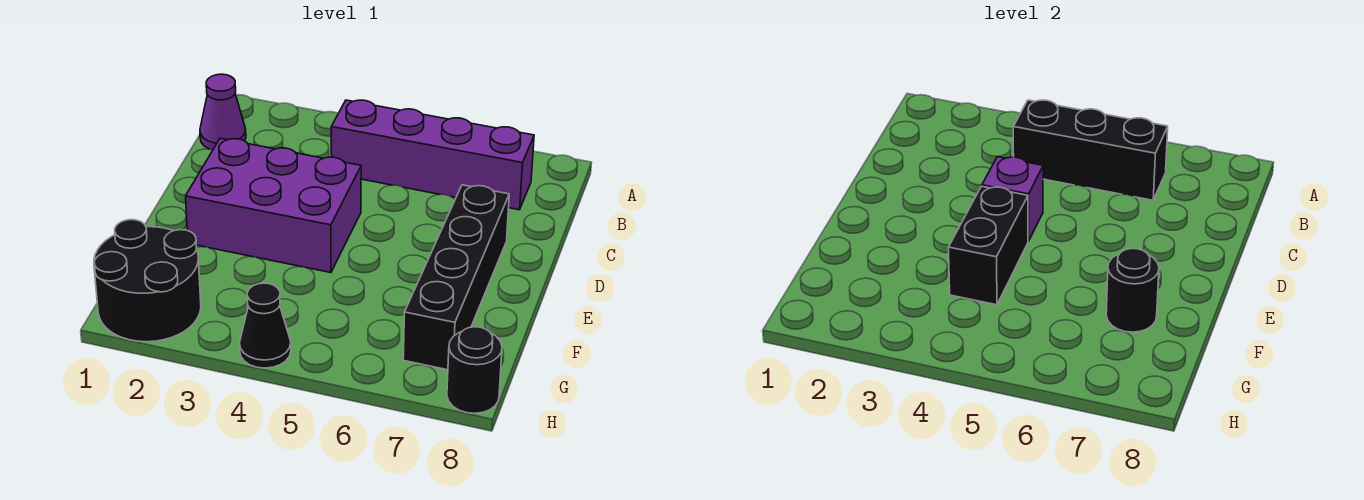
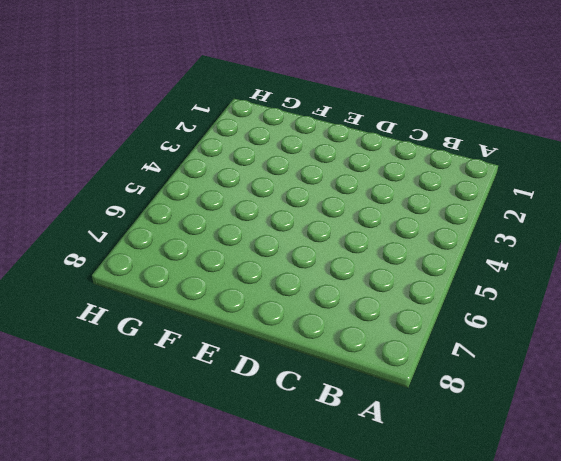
none -> purple 1x1 cone [200,74,246,150]
none -> purple 1x4 brick [331,100,534,210]

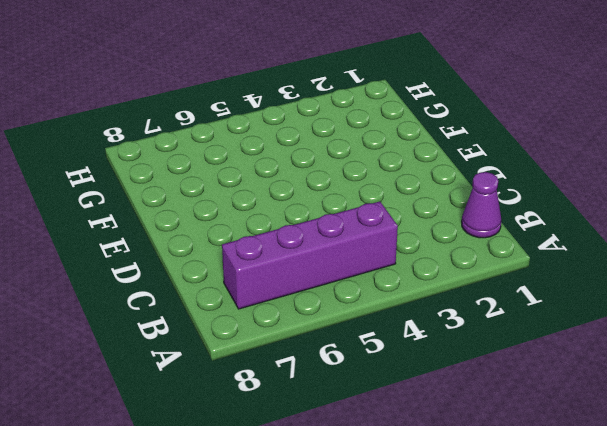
none -> purple 2x3 brick [186,138,361,273]
none -> black 1x4 brick [403,185,509,370]

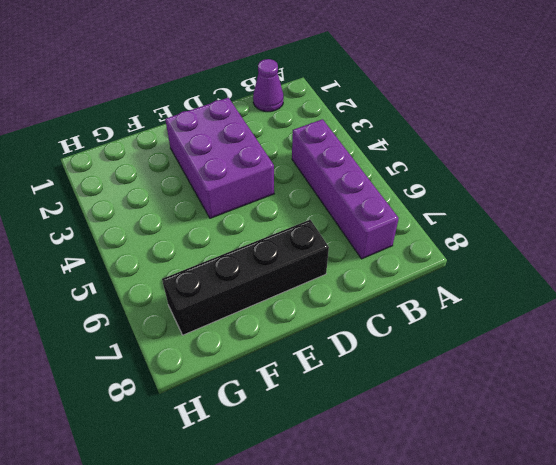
none -> black 2x2 round brick [94,220,201,342]
none -> black 1x1 cone [239,283,291,368]

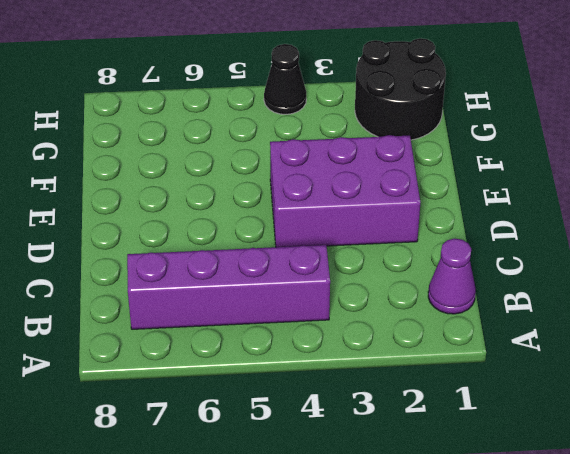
none -> black 1x4 brick [403,185,509,370]
none -> black 1x1 round brick [447,327,502,413]

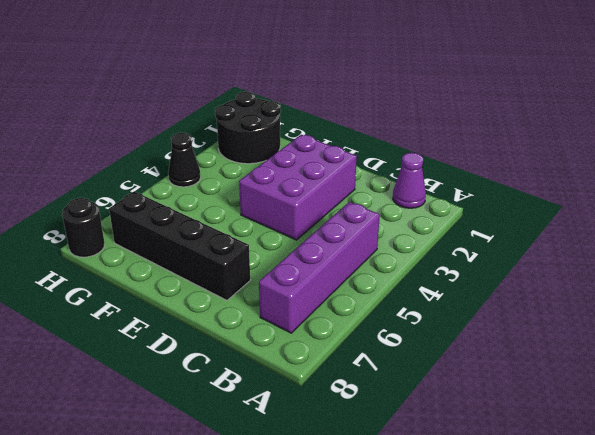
none -> black 1x3 brick [1013,100,1168,200]
none -> purple 1x1 brick [982,157,1043,241]

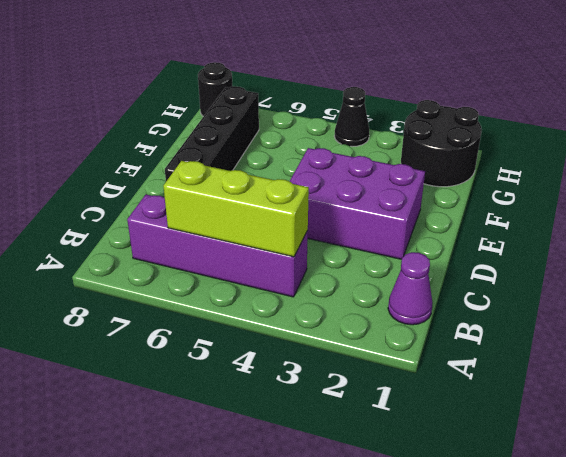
lime 1x3 brick [163,161,309,257] -> black 1x3 brick [1013,100,1168,200]
none -> purple 1x1 brick [982,157,1043,241]
none -> black 1x2 brick [948,186,1028,305]

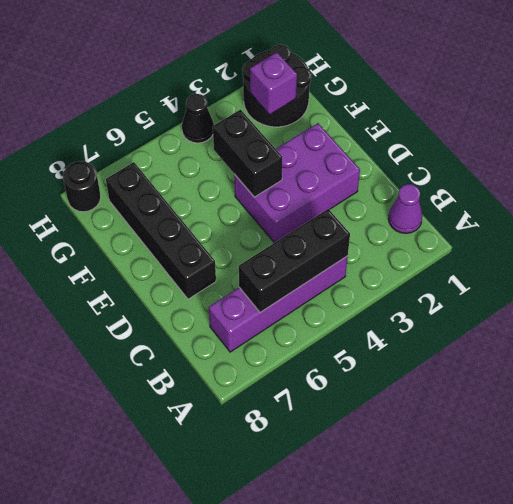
purple 1x1 brick [250,52,297,114] -> purple 1x1 brick moved to [982,157,1043,241]
none -> black 1x1 round brick [1106,248,1159,332]

